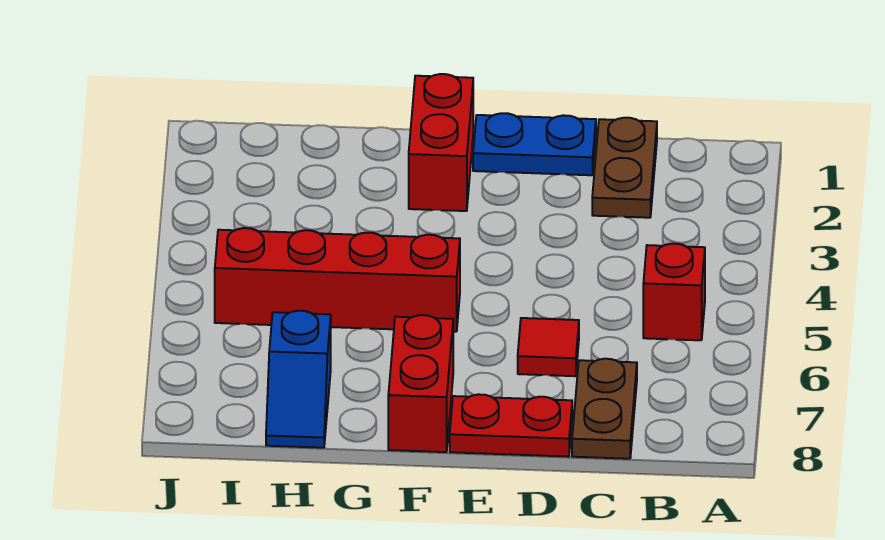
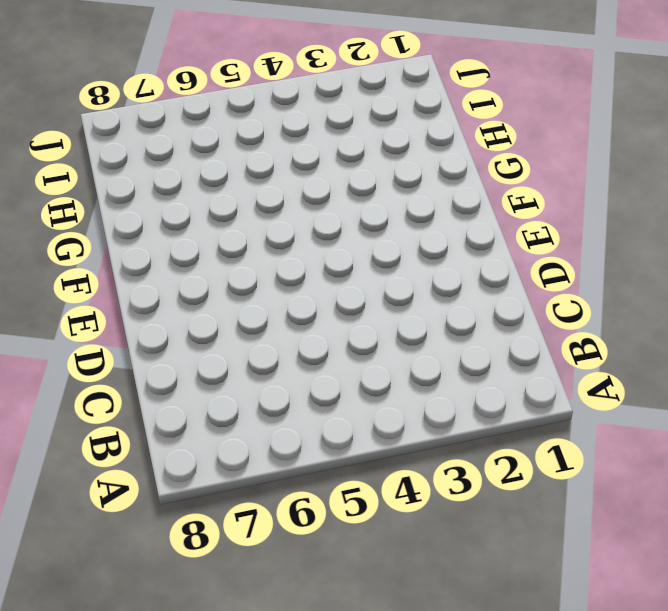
none -> red 1x1 brick [643,244,705,340]
none -> brown 1x2 plate [592,118,657,218]

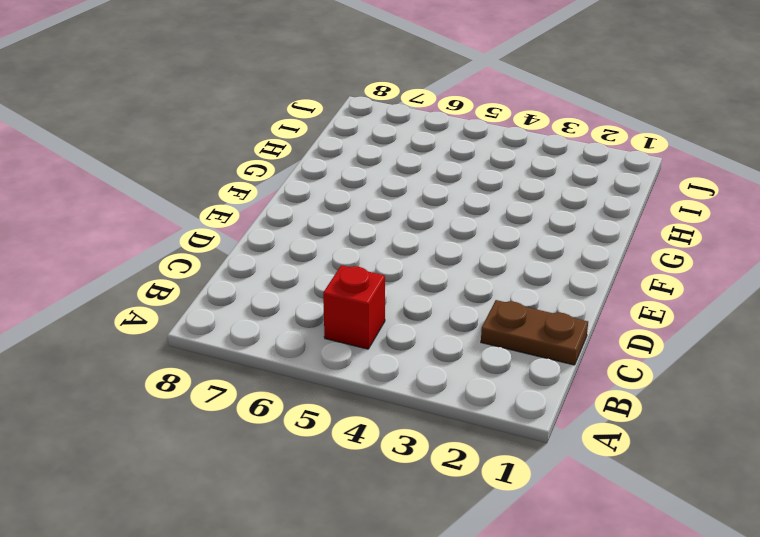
none -> brown 1x2 plate [572,359,637,459]
none -> blue 1x2 plate [473,113,596,175]

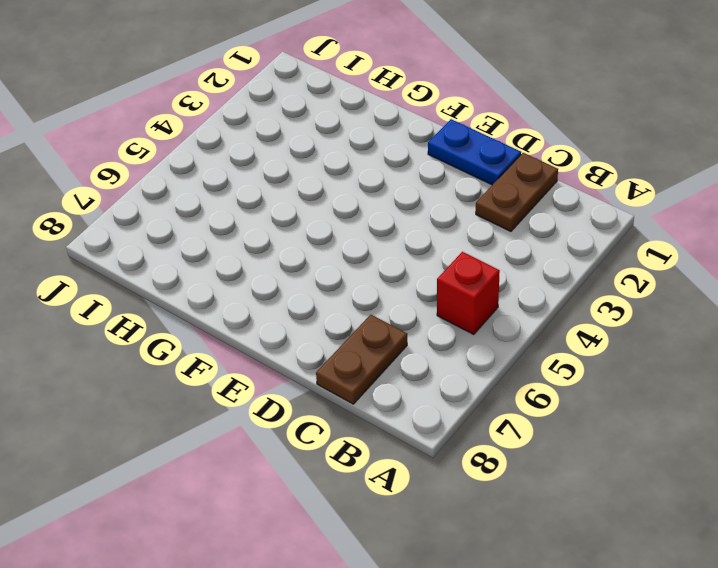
none -> red 1x1 tile [518,318,579,376]
none -> red 1x2 plate [450,394,572,457]

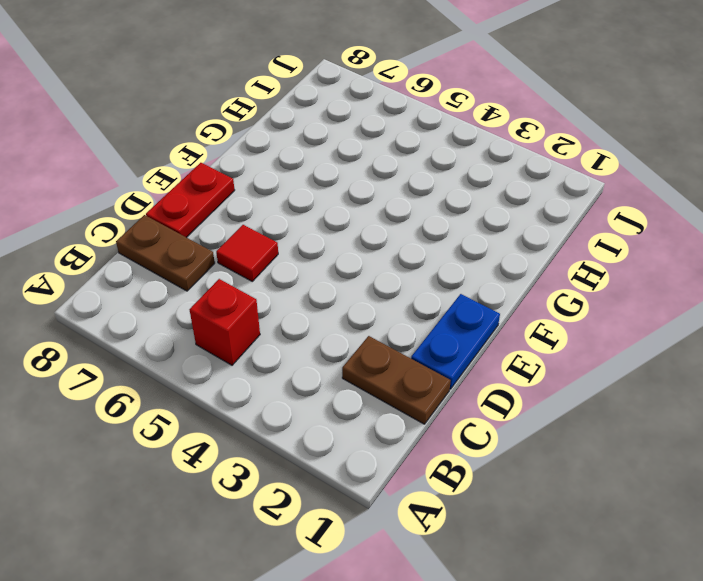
none -> red 1x2 brick [409,74,473,211]
none -> red 1x4 brick [215,228,460,332]

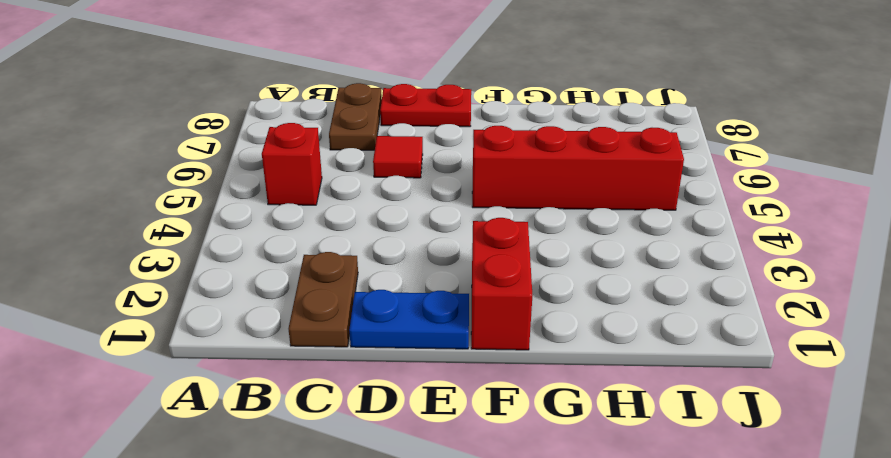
none -> red 1x2 brick [388,315,453,452]
none -> blue 1x2 slope [266,311,331,448]

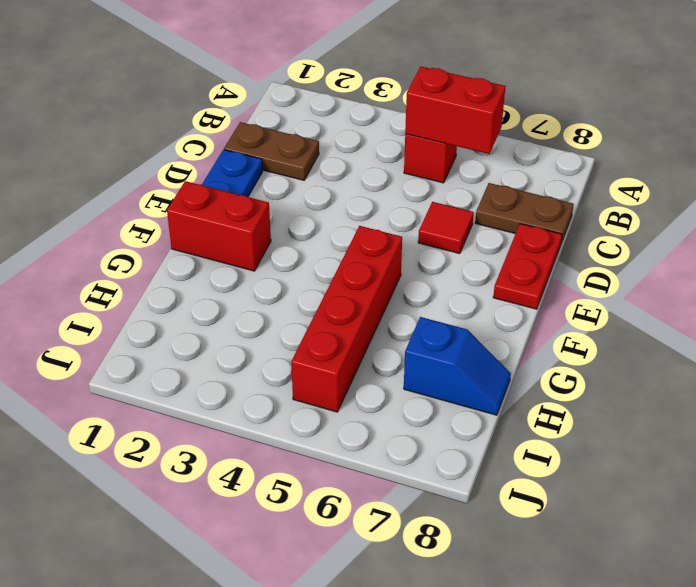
red 1x2 brick [405,66,505,154] -> red 1x2 brick moved to [388,315,453,452]

